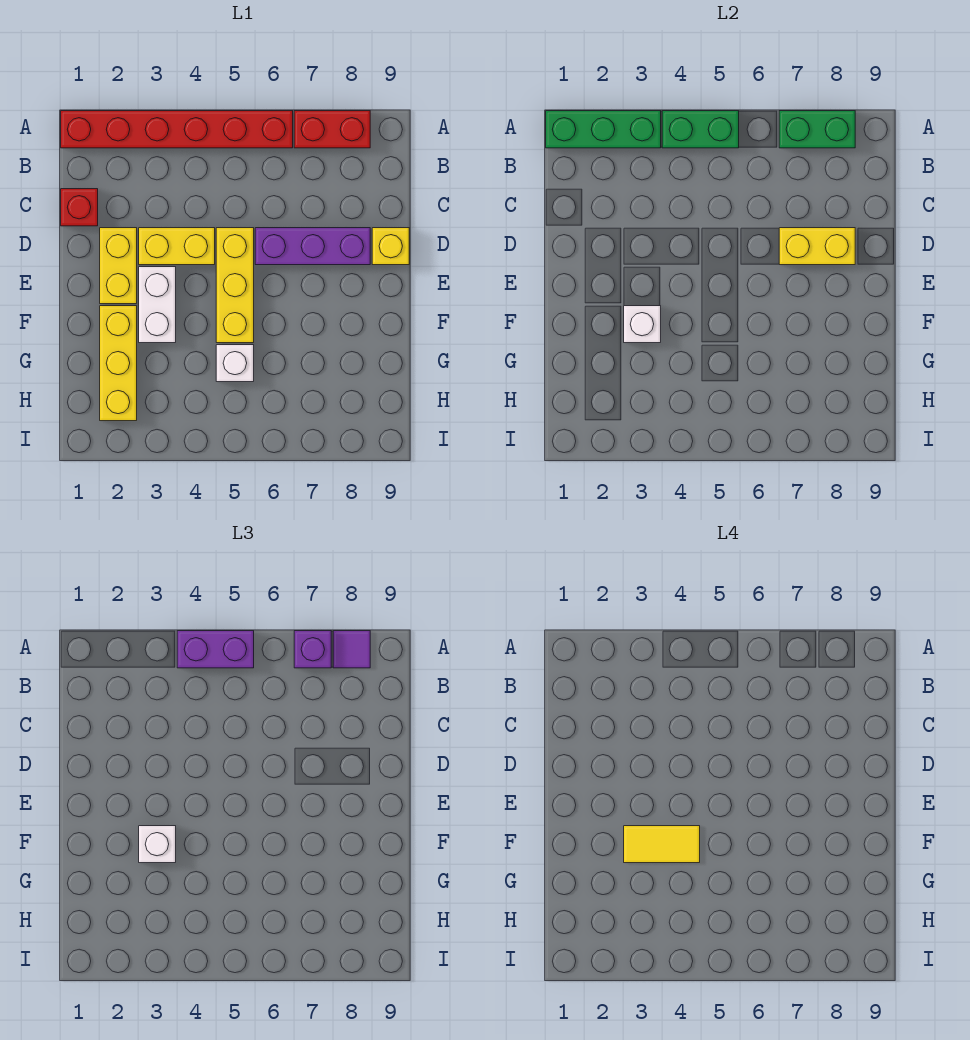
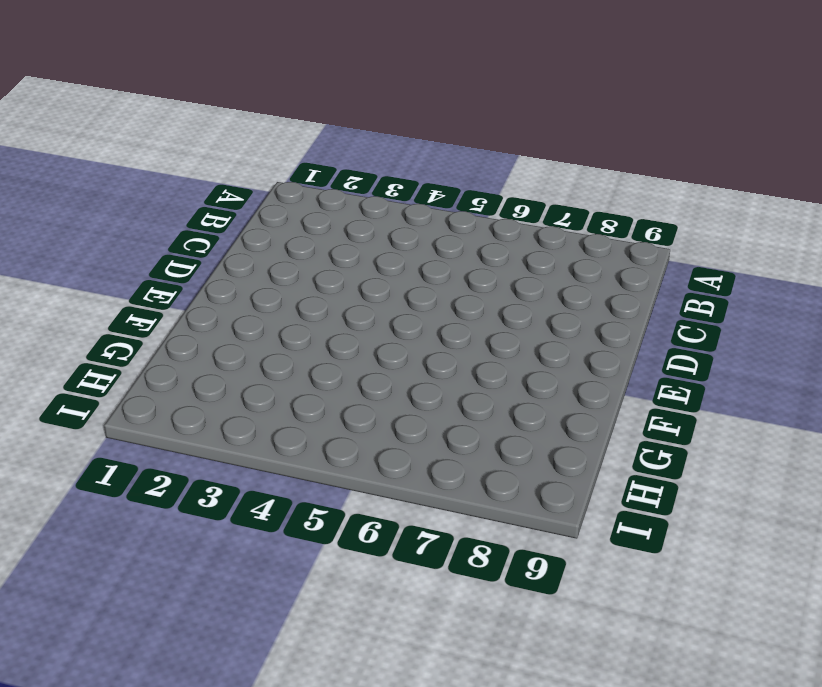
none -> red 1x6 brick [61,111,293,148]
none -> red 1x2 brick [294,111,370,148]
none -> red 1x1 brick [61,189,98,226]

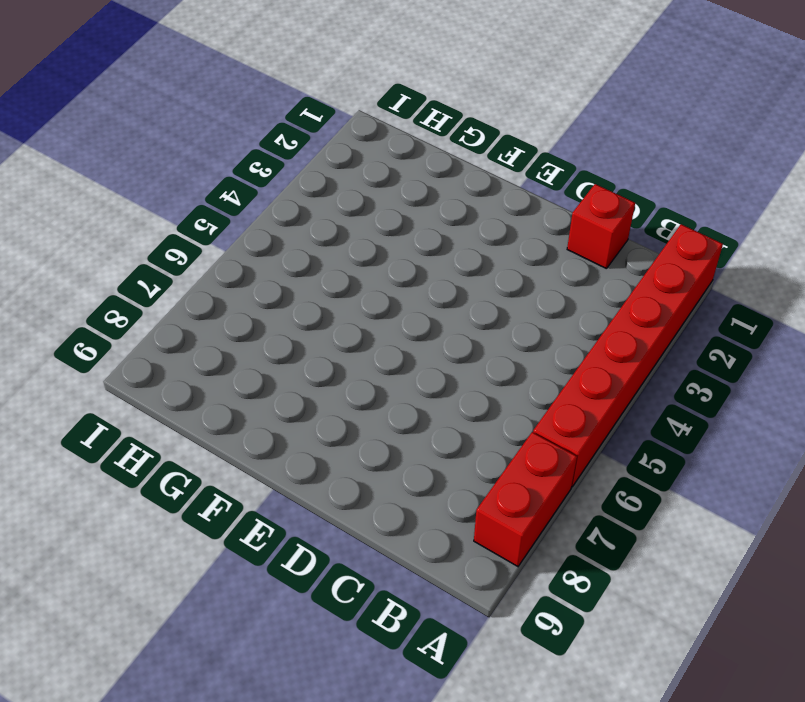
none -> yellow 1x2 brick [100,228,137,304]
none -> yellow 1x2 brick [139,228,215,265]
none -> yellow 1x3 brick [216,228,254,343]

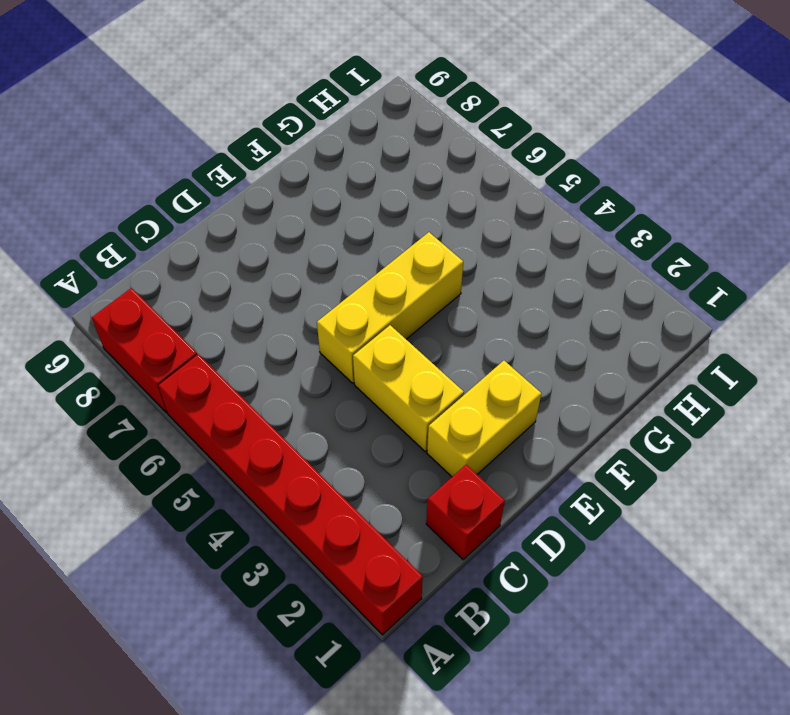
none -> purple 1x3 brick [255,228,370,265]
none -> yellow 1x1 brick [372,228,409,265]
none -> white 1x2 brick [139,267,176,343]

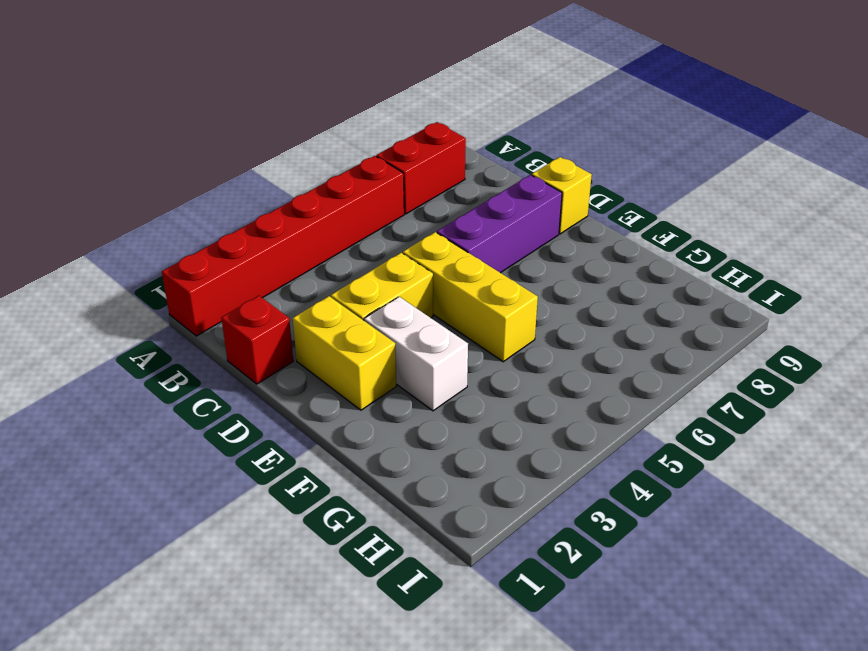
none -> yellow 1x3 brick [100,306,137,421]
none -> white 1x1 brick [216,345,254,382]
none -> green 1x3 brick [546,111,661,148]

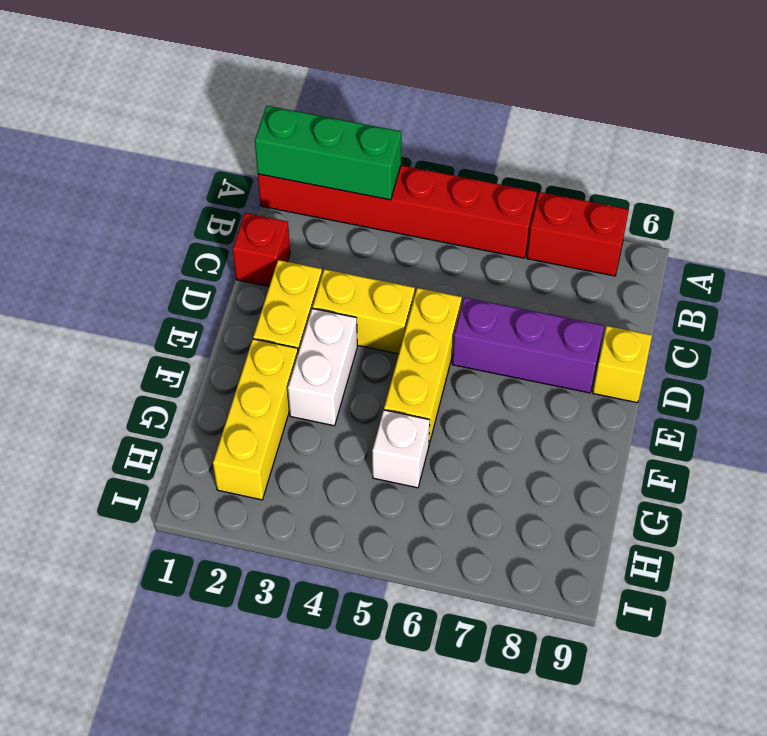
none -> green 1x2 brick [662,111,739,148]
none -> green 1x2 brick [779,111,855,148]
none -> yellow 1x2 brick [779,228,855,265]

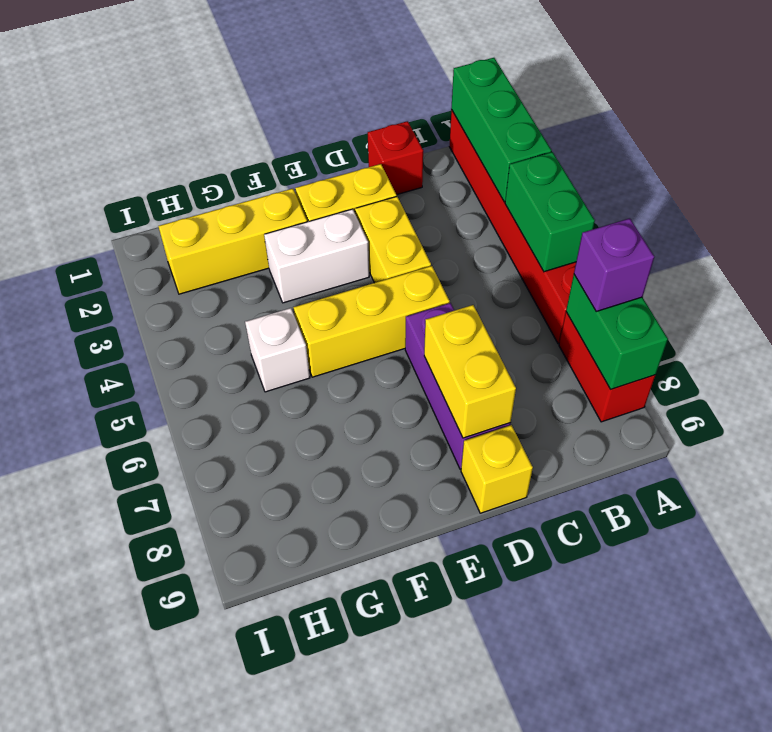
none -> white 1x1 brick [624,306,661,343]
none -> purple 1x2 brick [177,631,254,668]
none -> purple 1x1 tile [333,631,370,668]

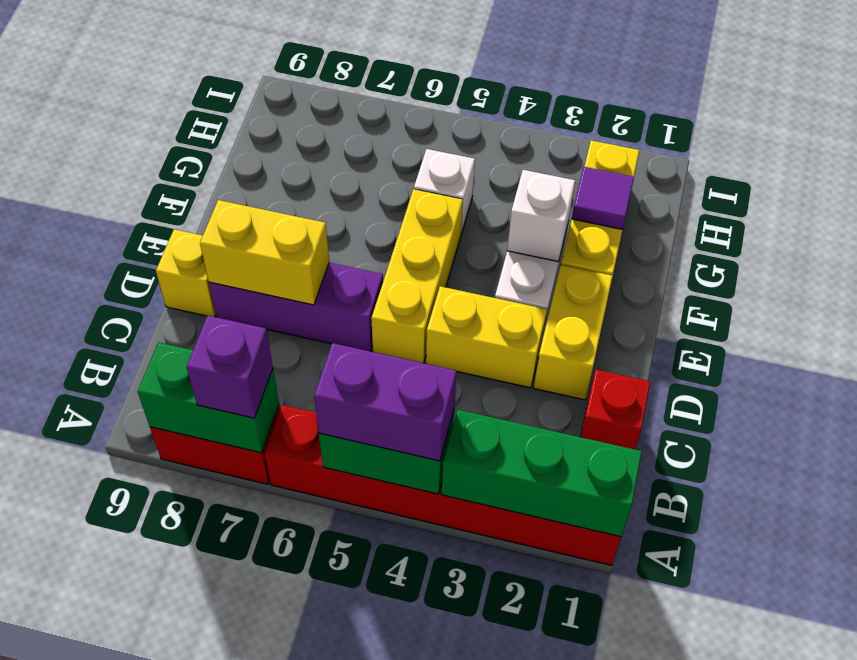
purple 1x1 tile [572,167,634,230] -> purple 1x1 tile moved to [333,631,370,668]
none -> white 1x1 brick [139,826,176,863]
none -> yellow 1x2 tile [624,826,700,863]

